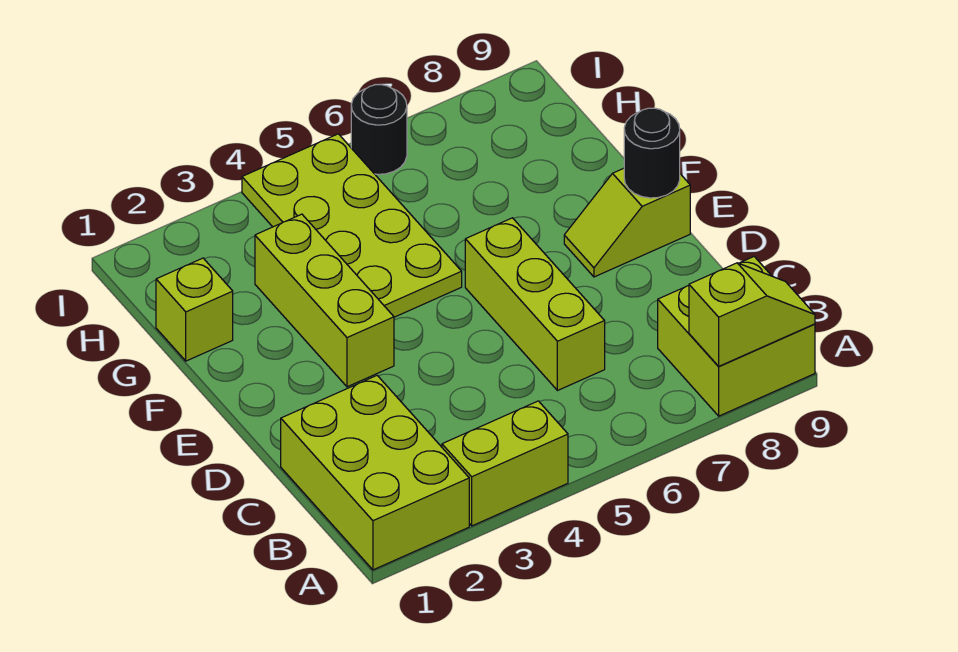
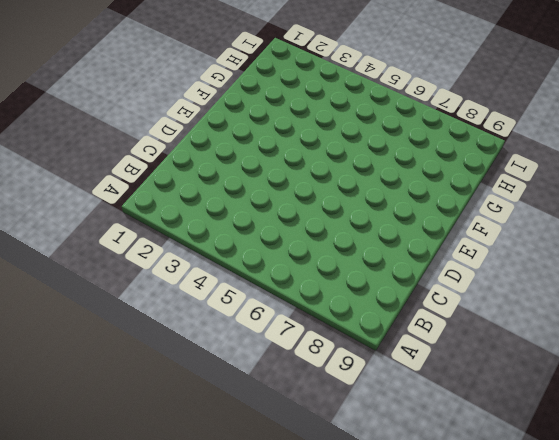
none -> lime 2x3 brick [281,376,469,570]
none -> lime 1x2 brick [442,401,568,526]

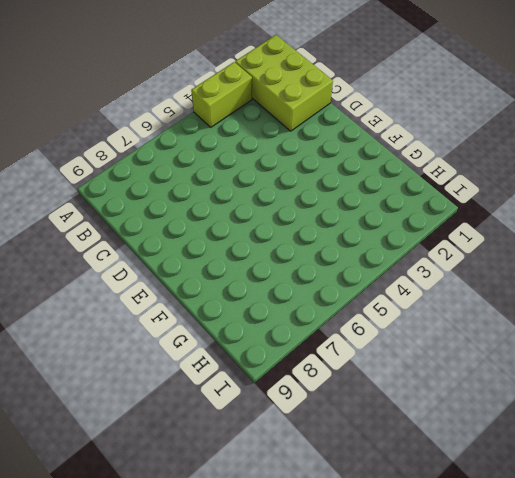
none -> lime 2x2 brick [658,257,815,416]
none -> lime 1x3 brick [465,218,605,391]

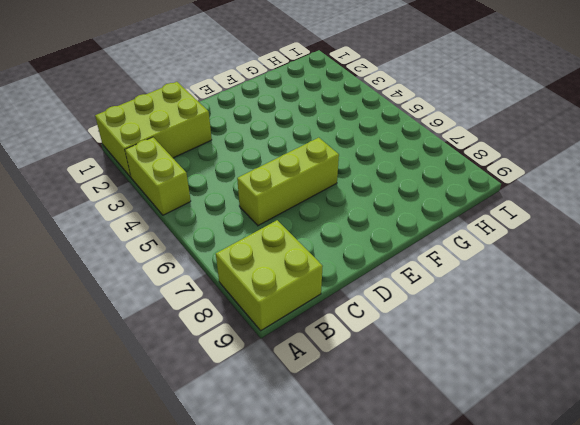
none -> lime 1x3 brick [255,214,394,387]
none -> lime 1x2 slope [564,168,690,277]

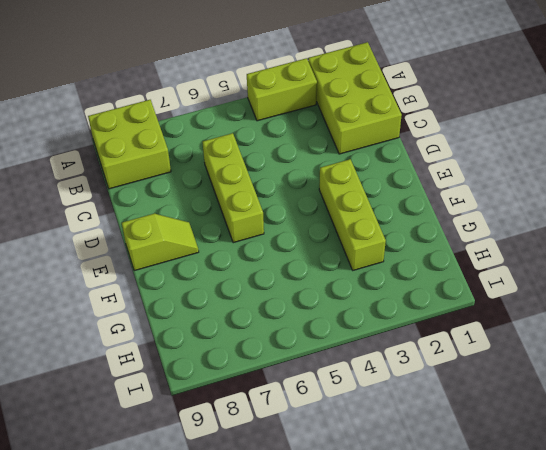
none -> lime 2x4 plate [242,134,462,317]
none -> lime 1x1 brick [156,258,233,361]

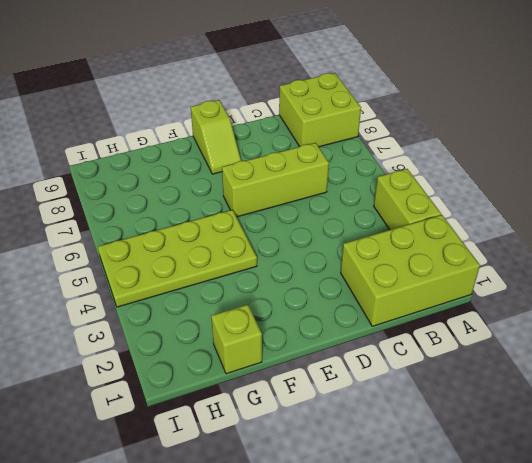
none -> lime 1x3 brick [255,214,394,387]
none -> black 1x1 round brick [351,85,407,174]

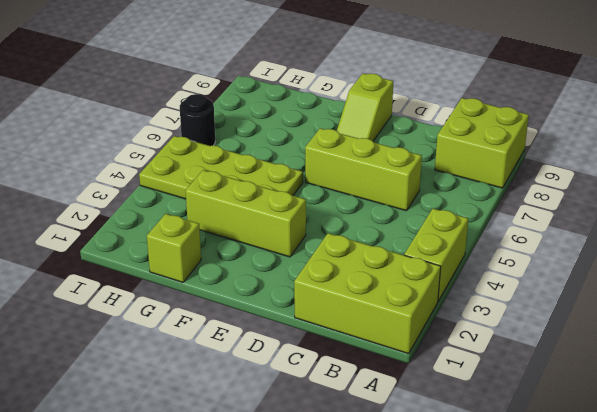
none -> lime 1x2 slope [689,263,815,366]
none -> black 1x1 round brick [624,108,680,198]

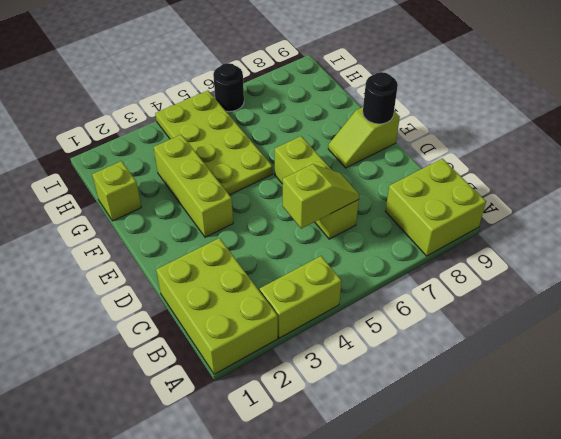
lime 1x2 slope [283,164,359,229] -> lime 1x2 slope moved to [689,263,815,366]

